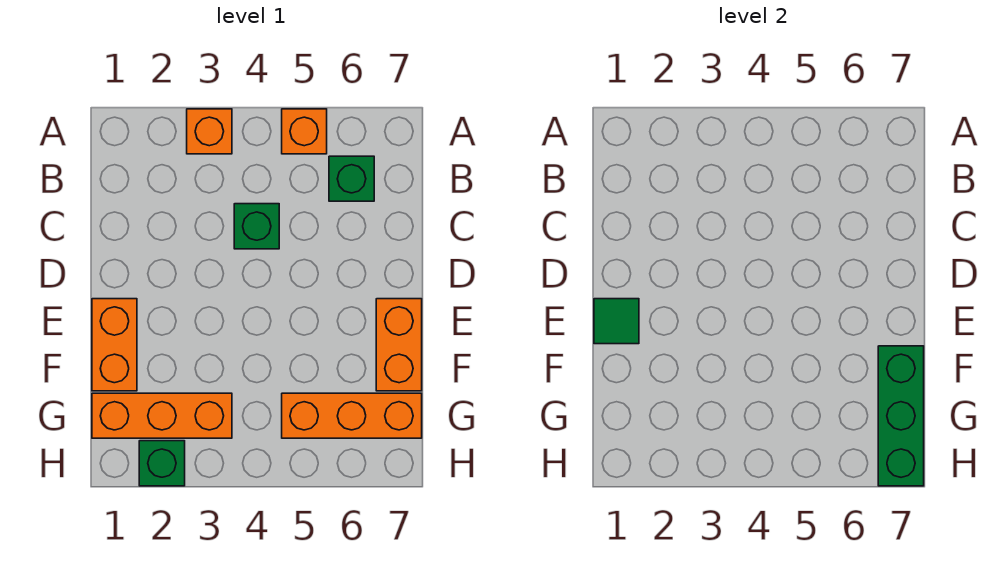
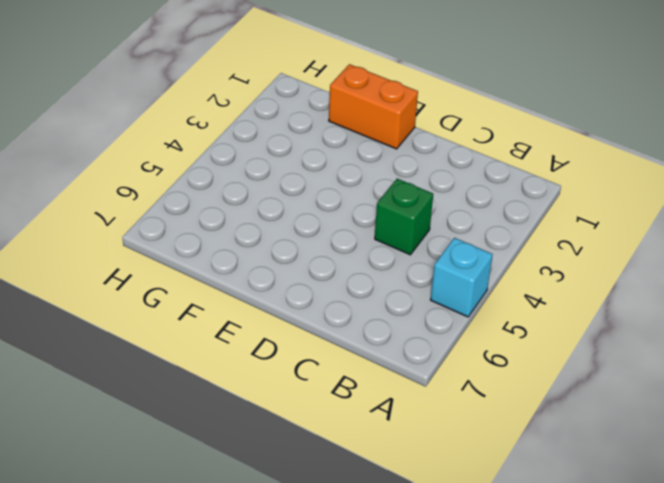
cyan 1x1 brick [431,238,493,317] -> orange 1x1 brick [282,109,327,154]
none -> orange 1x1 brick [187,109,232,154]
none -> green 1x1 brick [329,156,374,201]

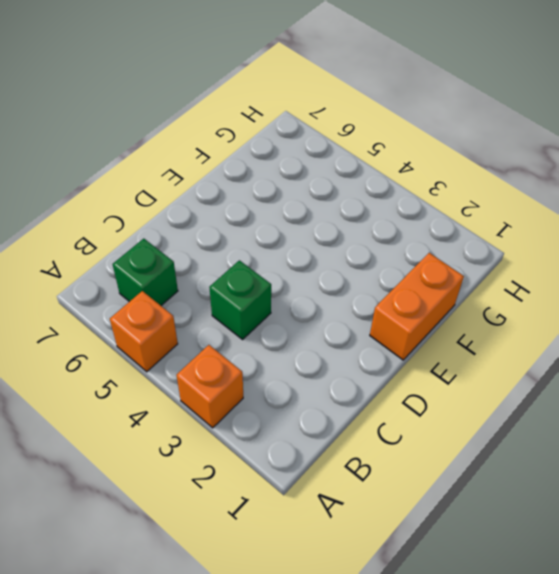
none -> orange 1x2 brick [376,299,422,391]
none -> orange 1x3 brick [92,393,232,438]

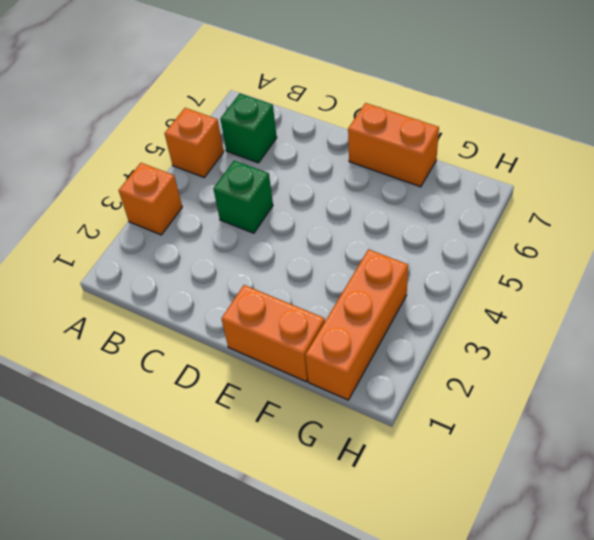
none -> orange 1x3 brick [282,393,422,438]
none -> green 1x1 brick [139,441,185,486]

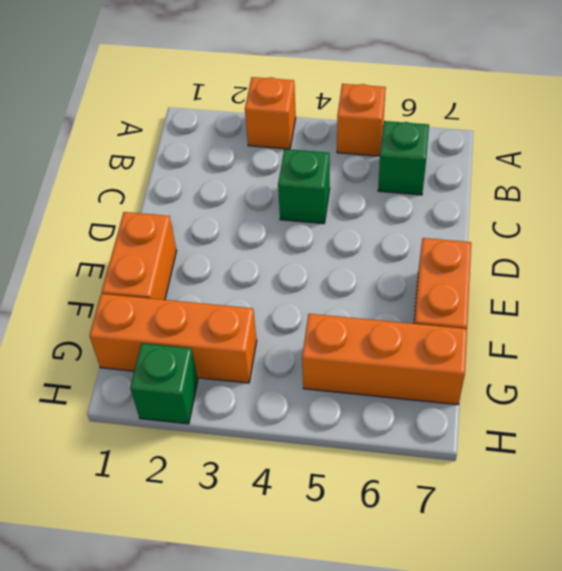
none -> green 1x1 tile [594,299,639,344]
none -> green 1x3 brick [878,346,924,486]

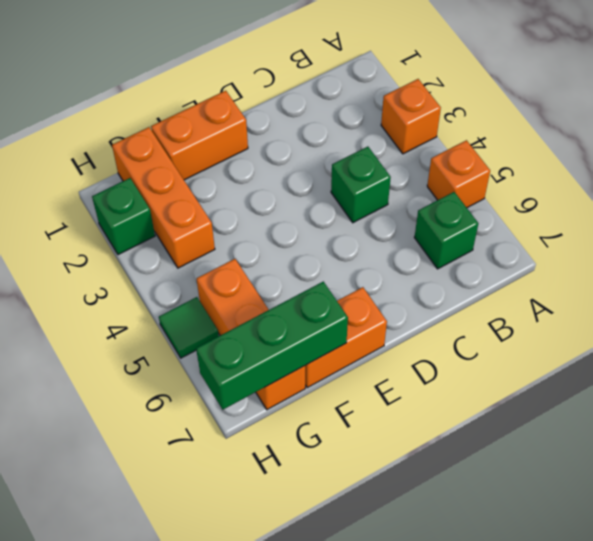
green 1x1 tile [159,297,219,358] -> green 1x1 tile moved to [594,299,639,344]

